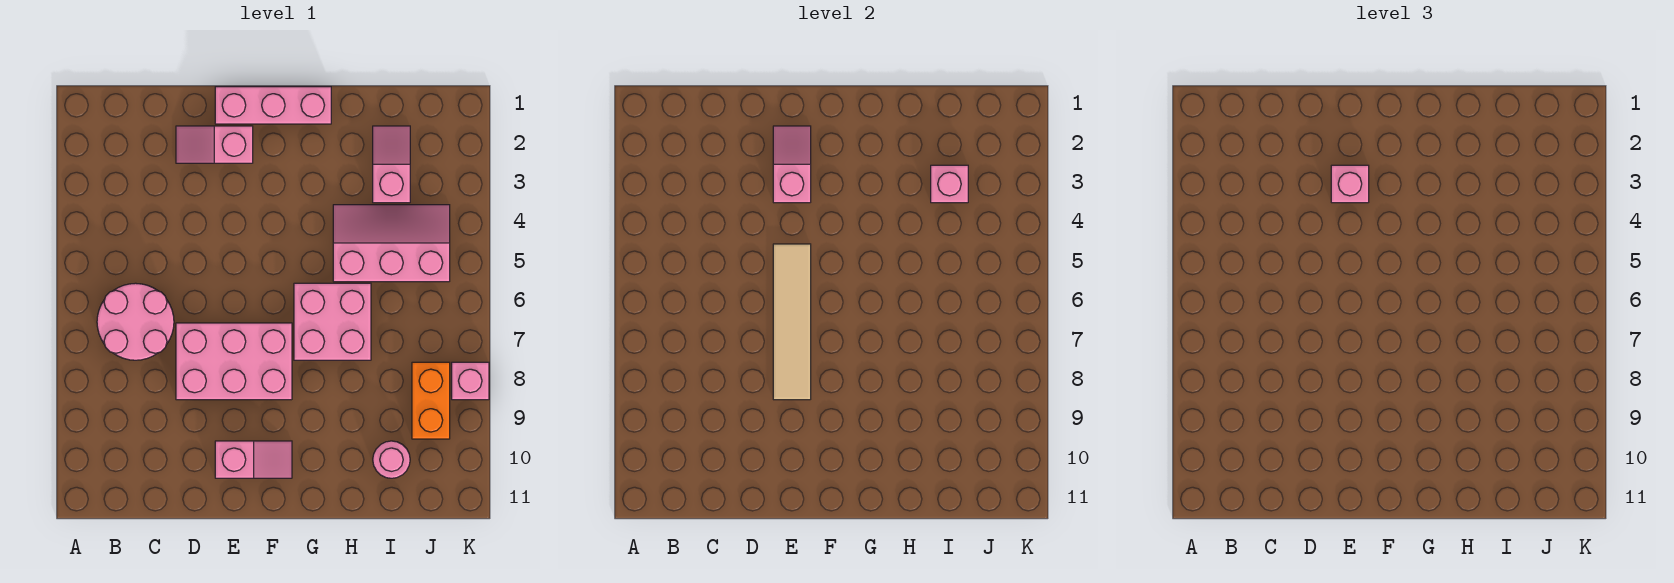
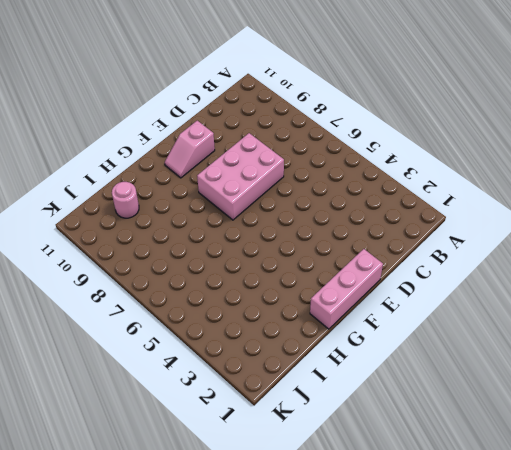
none -> pink 2x2 round brick [97,283,174,360]
none -> pink 1x2 slope [176,126,253,163]
none -> pink 2x2 brick [294,283,371,360]

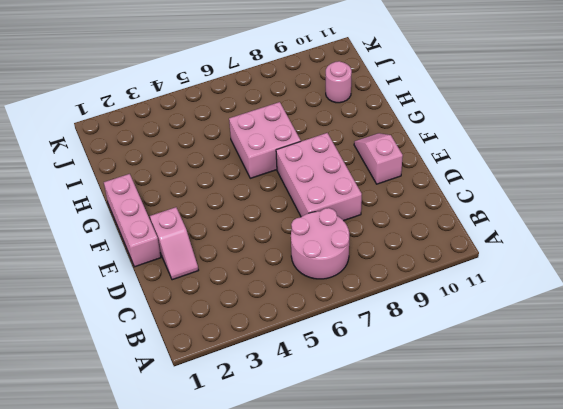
none -> pink 2x3 slope [333,205,450,282]
none -> pink 1x2 slope [373,126,410,203]
none -> orange 1x2 brick [412,362,450,439]

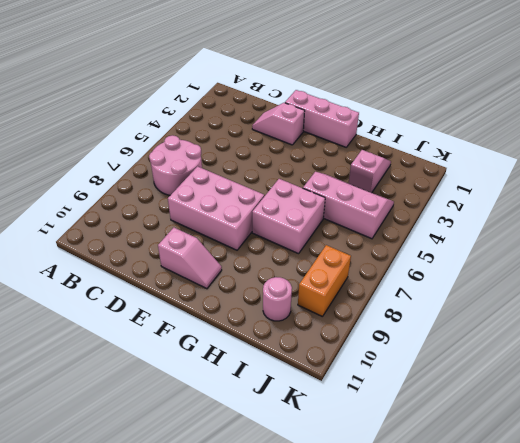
none -> pink 1x1 brick [452,362,489,400]
none -> pink 1x2 slope [773,126,811,203]
none -> tan 1x4 tile [773,244,811,400]

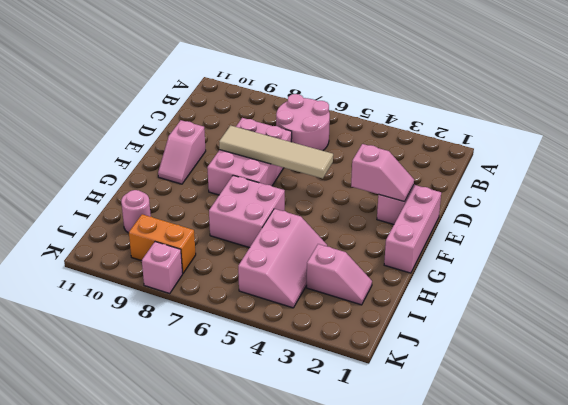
none -> pink 1x1 brick [931,165,968,203]
none -> pink 1x1 brick [1331,165,1369,203]

